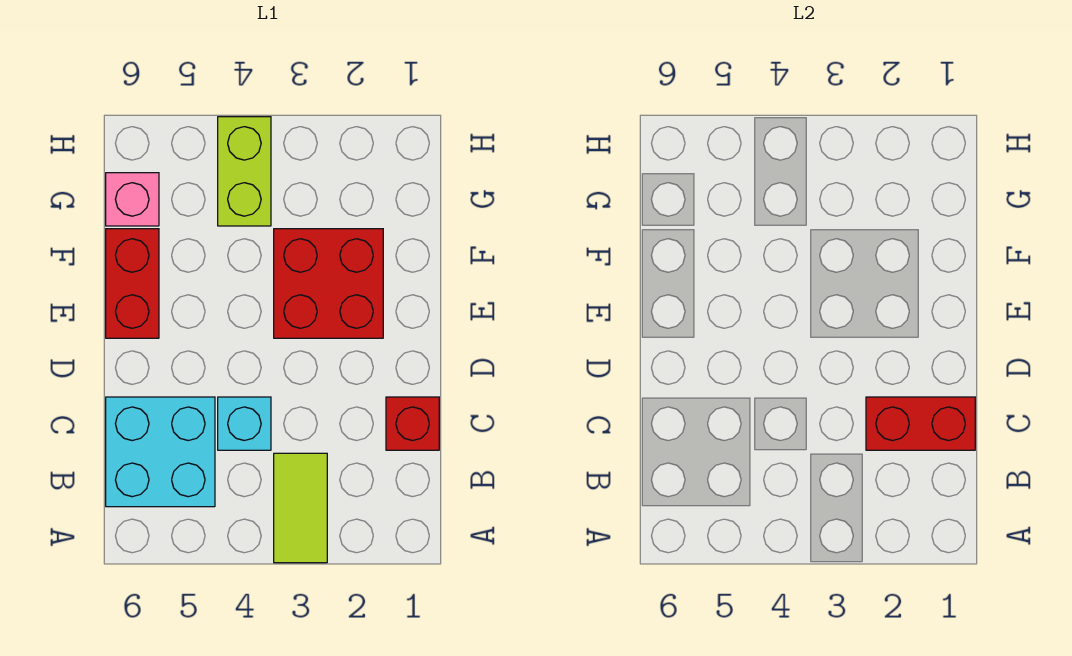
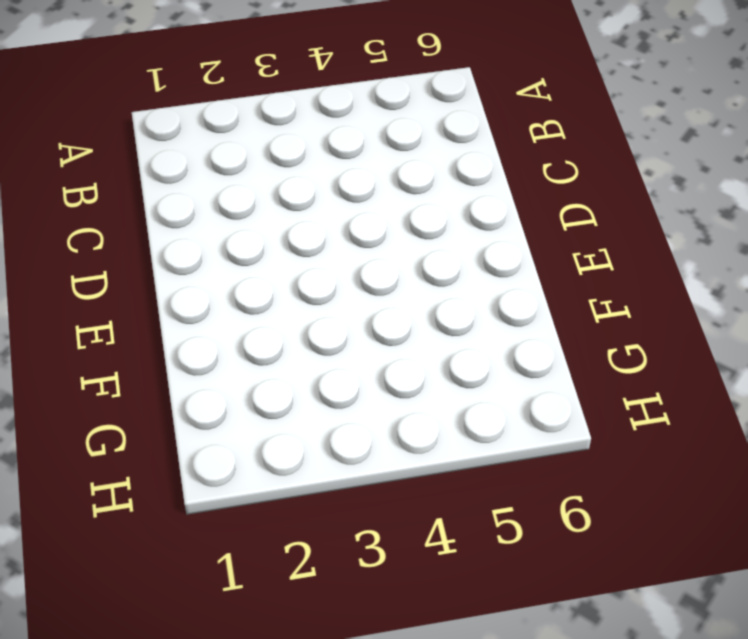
none -> lime 1x2 tile [274,453,327,563]
none -> cyan 2x2 brick [106,397,215,507]

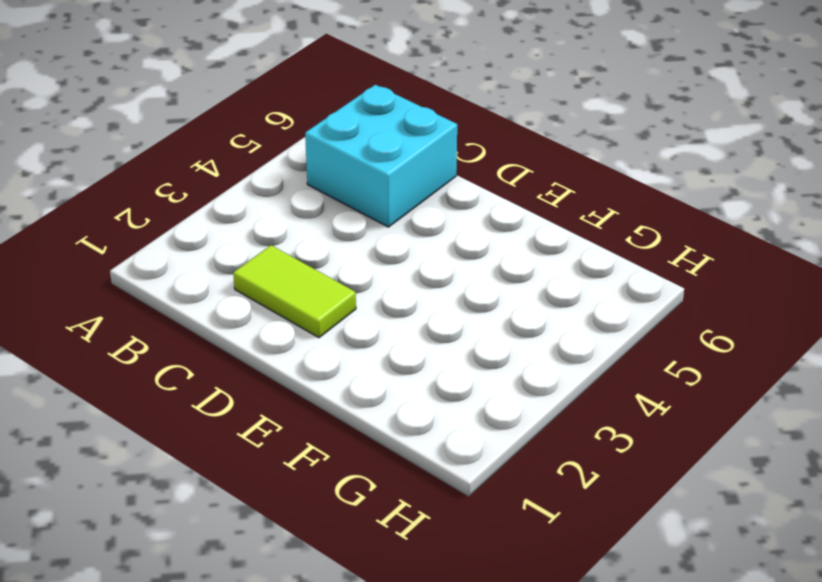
lime 1x2 tile [233,245,356,338] -> lime 1x2 tile moved to [274,453,327,563]
none -> red 1x1 brick [386,397,439,450]
none -> cyan 1x1 brick [218,397,271,450]

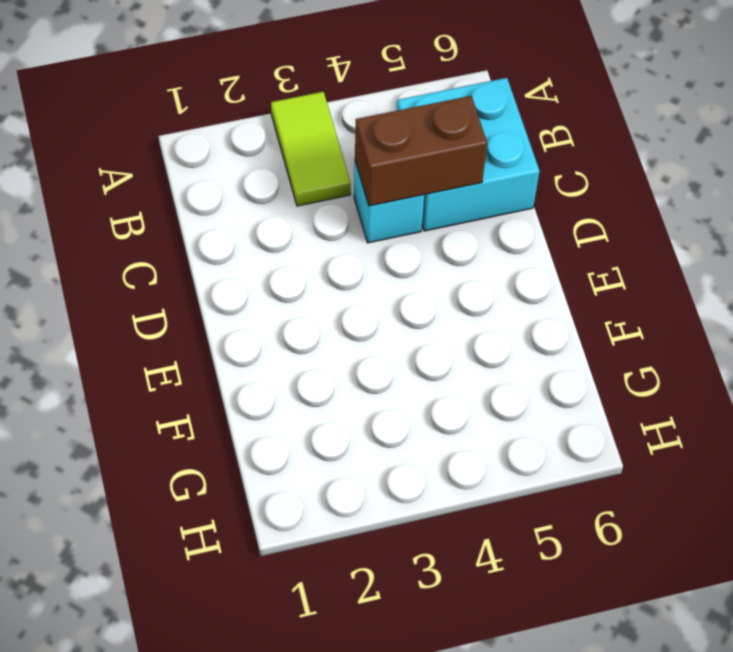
brown 1x2 brick [355,96,487,206] -> none
none -> red 1x1 brick [386,397,439,450]
none -> red 2x2 brick [274,229,383,338]

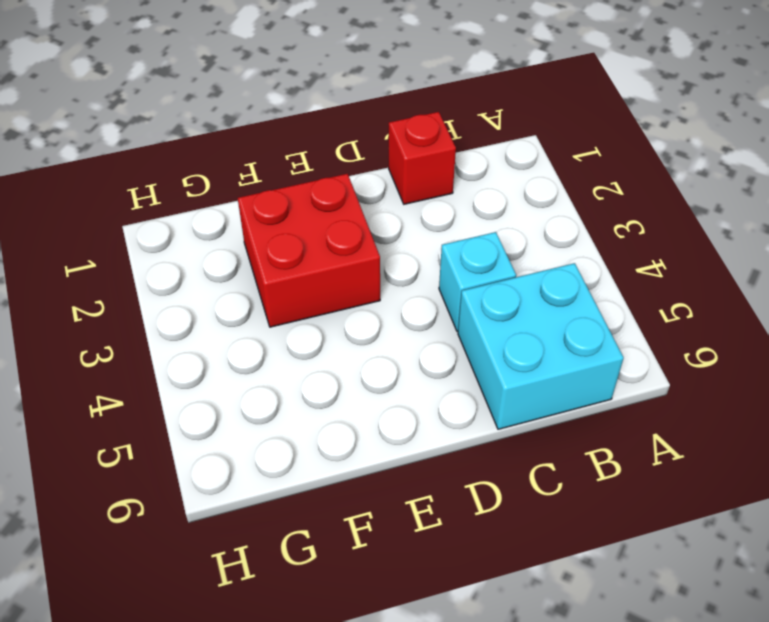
none -> lime 1x2 tile [274,453,327,563]
none -> red 1x2 brick [106,229,159,338]

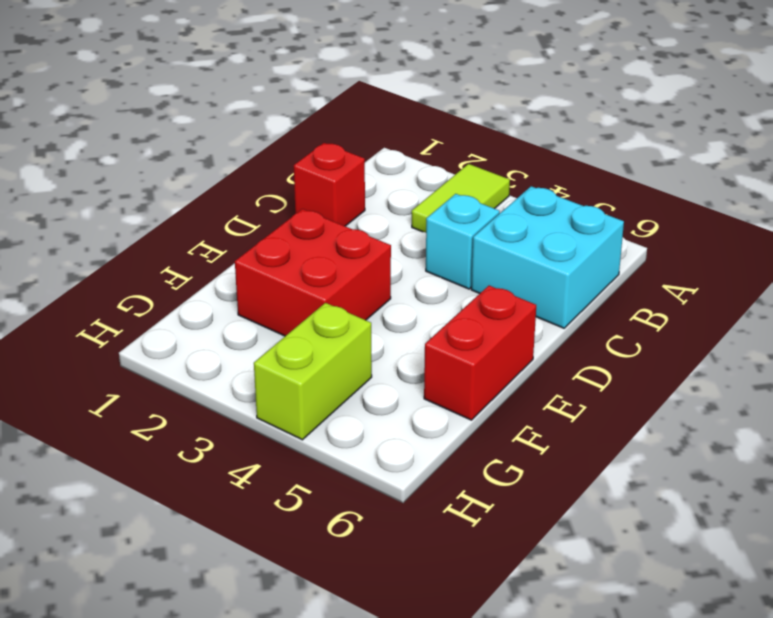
none -> pink 1x1 brick [106,173,159,226]
none -> red 1x2 brick [866,397,975,450]

